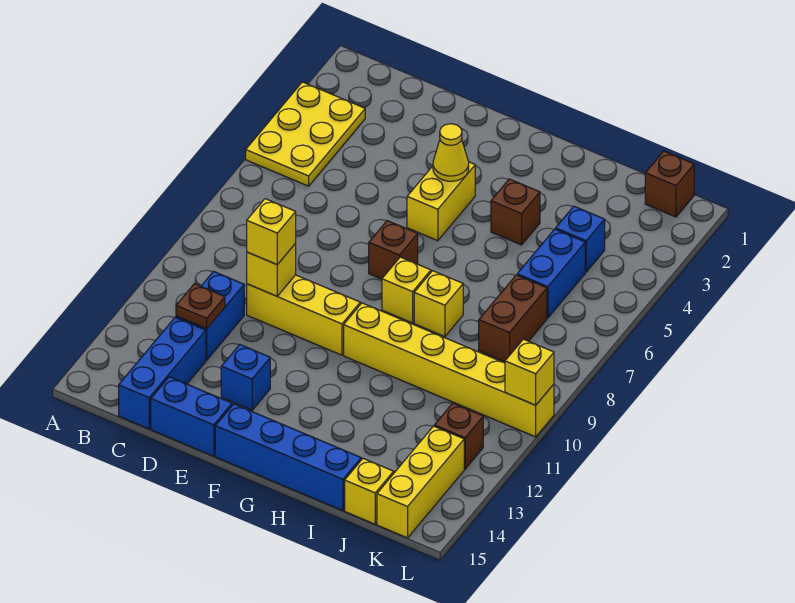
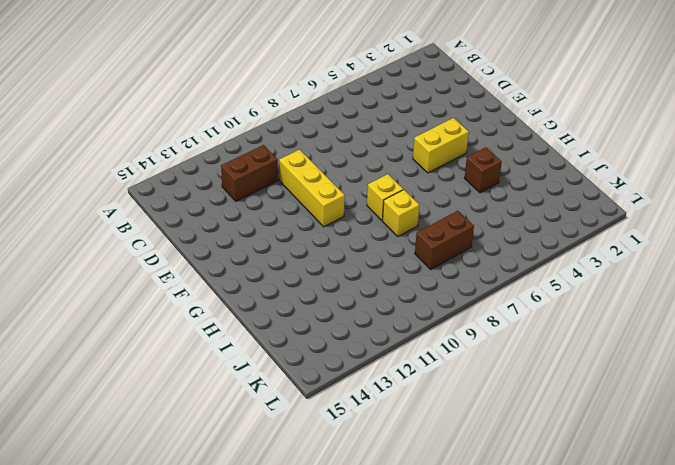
brown 1x2 brick [221,145,278,201] -> blue 1x2 brick [176,271,244,360]
none -> yellow 2x3 plate [246,82,365,186]
none -> blue 1x3 brick [119,317,206,429]
none -> blue 1x2 brick [151,377,232,456]

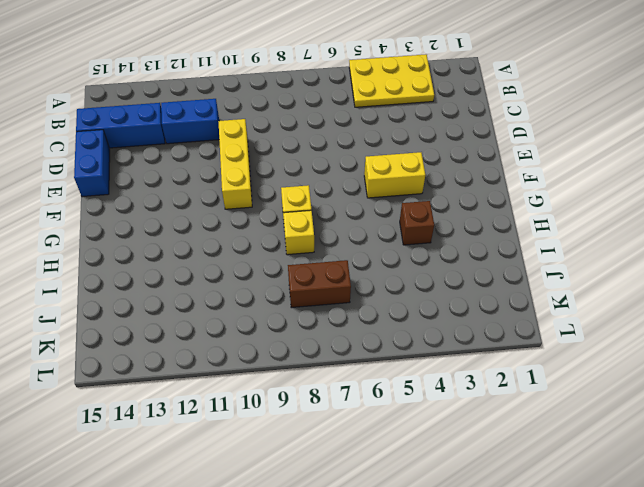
none -> blue 1x1 brick [221,345,270,410]
none -> brown 1x1 brick [369,221,418,279]
none -> blue 1x4 brick [215,404,361,511]

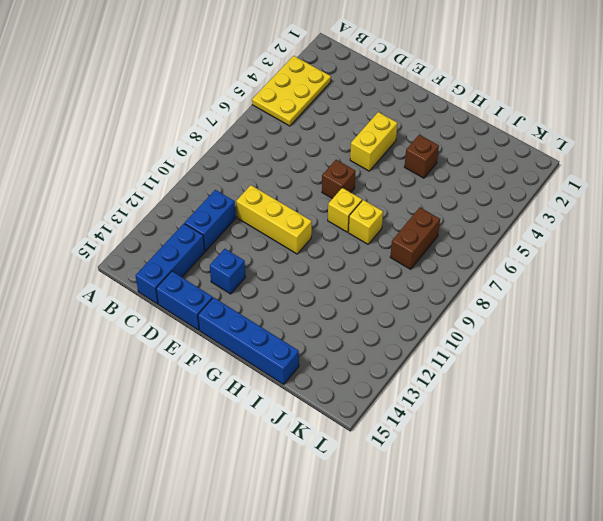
none -> yellow 1x6 brick [344,303,554,437]
none -> blue 1x1 brick [556,206,605,272]
none -> blue 1x2 brick [517,229,585,318]

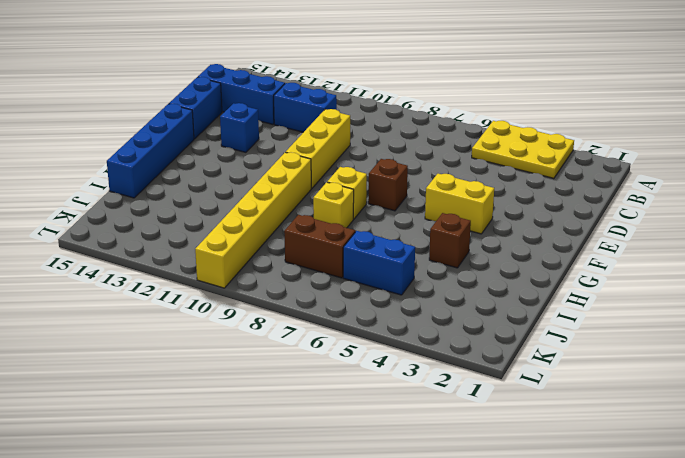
none -> blue 1x1 brick [556,206,605,272]
none -> yellow 1x1 brick [345,459,394,524]
none -> brown 1x1 brick [645,151,694,217]

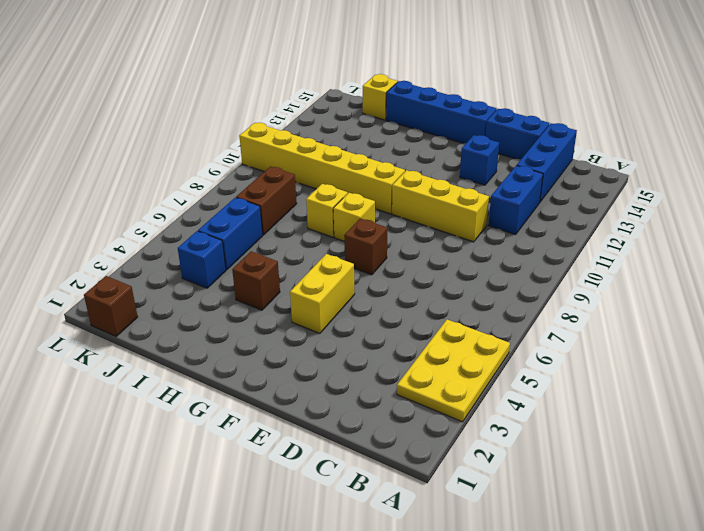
none -> brown 1x1 brick [434,403,483,469]
none -> yellow 1x3 brick [377,426,464,538]
none -> brown 1x1 plate [176,284,225,329]

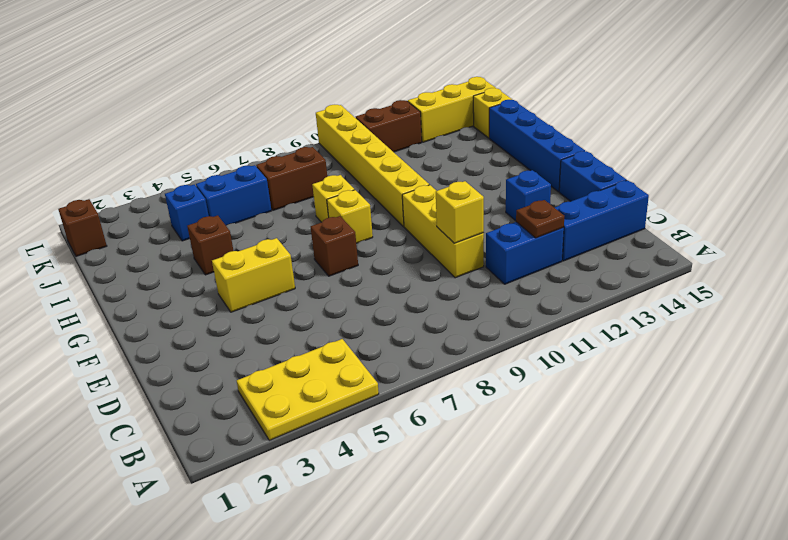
brown 1x2 brick [356,100,422,152] -> brown 1x1 brick [434,403,483,469]
none -> yellow 1x1 cone [433,124,469,181]
none -> yellow 1x1 brick [505,339,554,405]
none -> yellow 1x1 brick [247,199,296,265]

